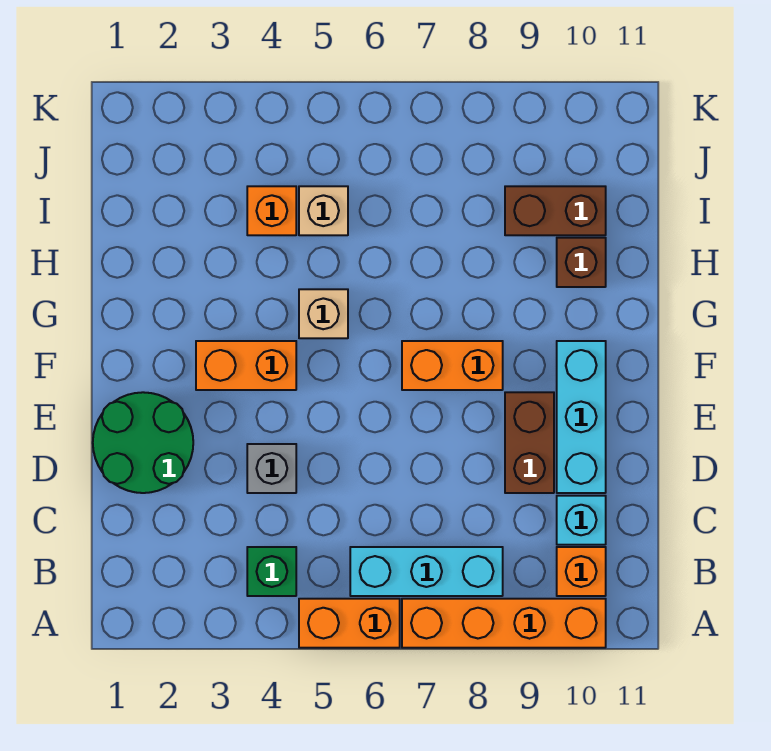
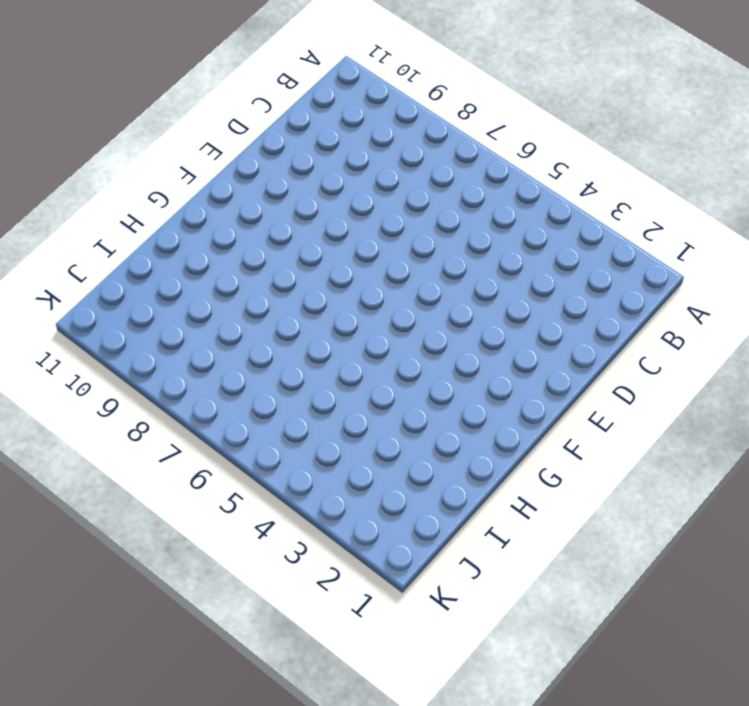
none -> orange 1x2 brick [299,599,400,648]
none -> orange 1x4 brick [402,599,606,648]
none -> green 1x1 brick [247,547,296,596]

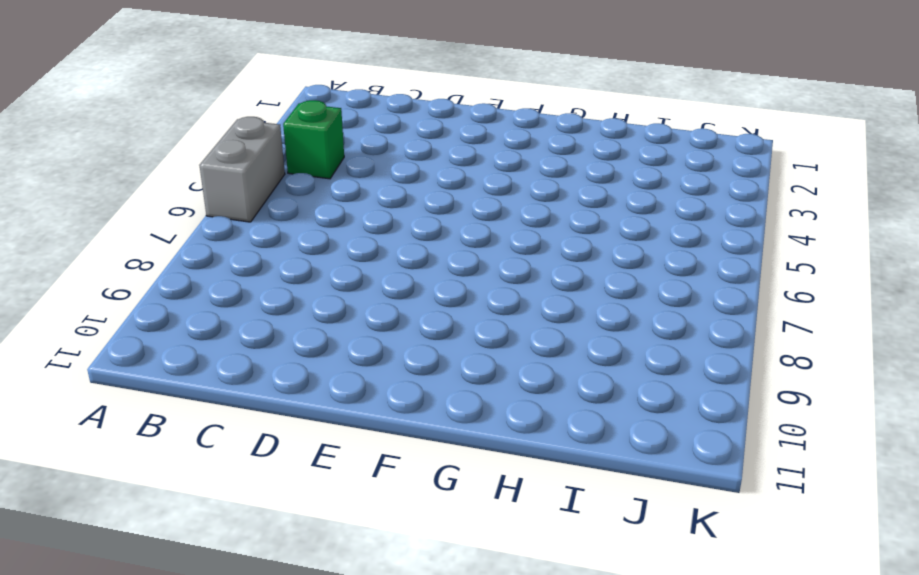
grey 1x2 brick [199,117,285,222] -> orange 1x2 brick [299,599,400,648]
none -> orange 1x4 brick [402,599,606,648]
none -> cyan 1x3 brick [350,547,503,596]
none -> orange 1x1 brick [557,547,606,596]

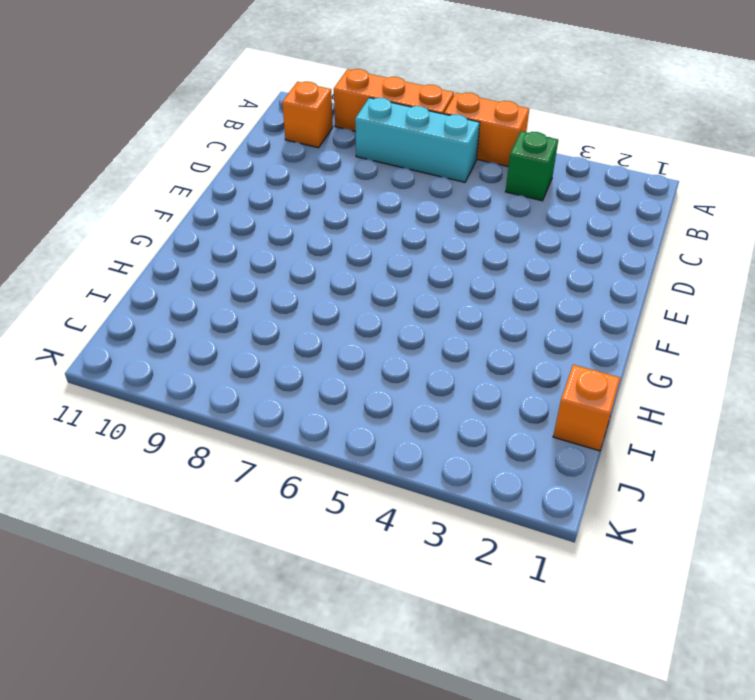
orange 1x3 brick [334,69,454,131] -> orange 1x4 brick [402,599,606,648]
orange 1x1 brick [553,365,620,451] -> orange 1x1 brick moved to [247,186,296,235]
none -> cyan 1x1 brick [557,496,606,545]
none -> green 2x2 round brick [93,392,193,493]
none -> grey 1x1 brick [247,444,296,493]

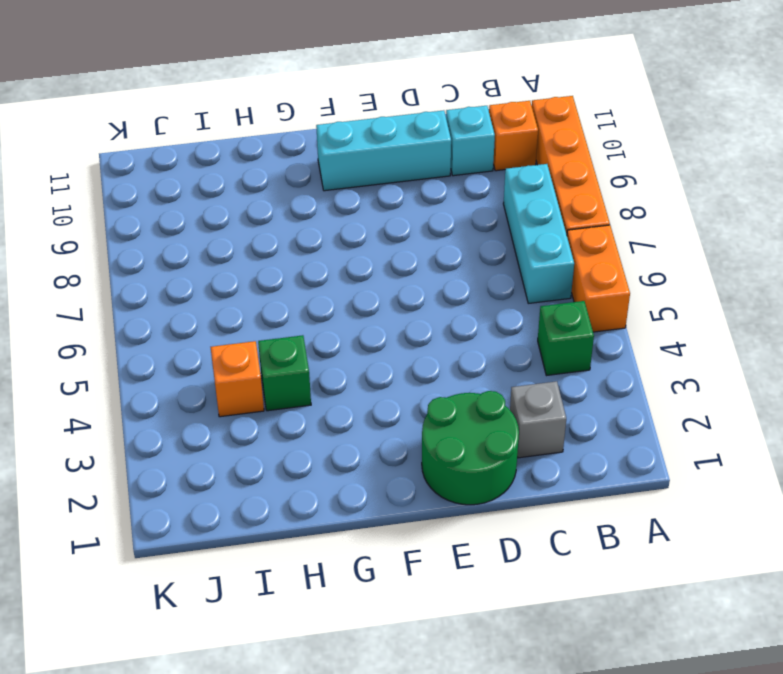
grey 1x1 brick [510,381,566,458] -> grey 1x1 brick moved to [247,444,296,493]
green 1x1 brick [258,335,311,411] -> none
none -> brown 1x2 brick [505,392,554,493]
none -> orange 1x2 brick [196,341,296,390]
none -> orange 1x2 brick [402,341,503,390]

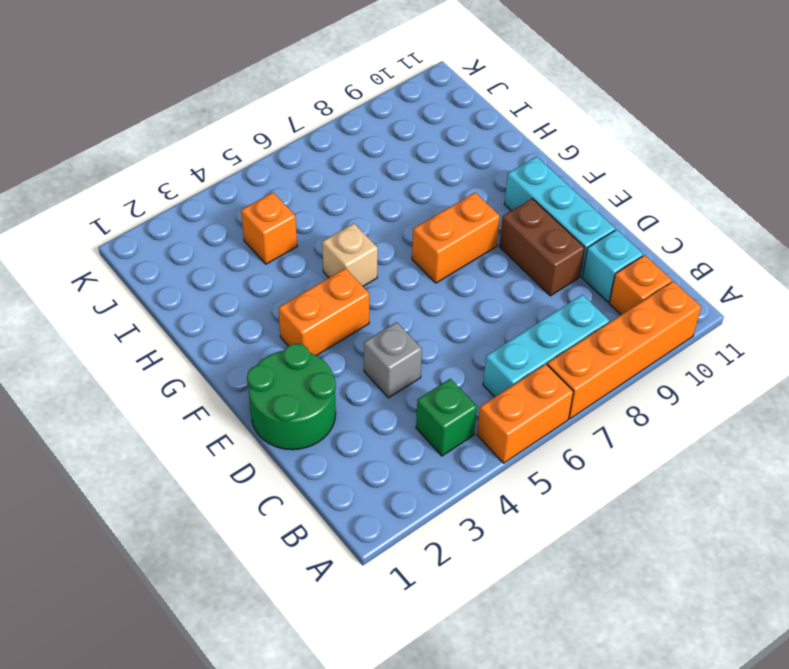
none -> brown 1x1 brick [557,238,606,287]
none -> tan 1x1 brick [299,186,348,235]
none -> brown 1x2 brick [505,186,606,235]

